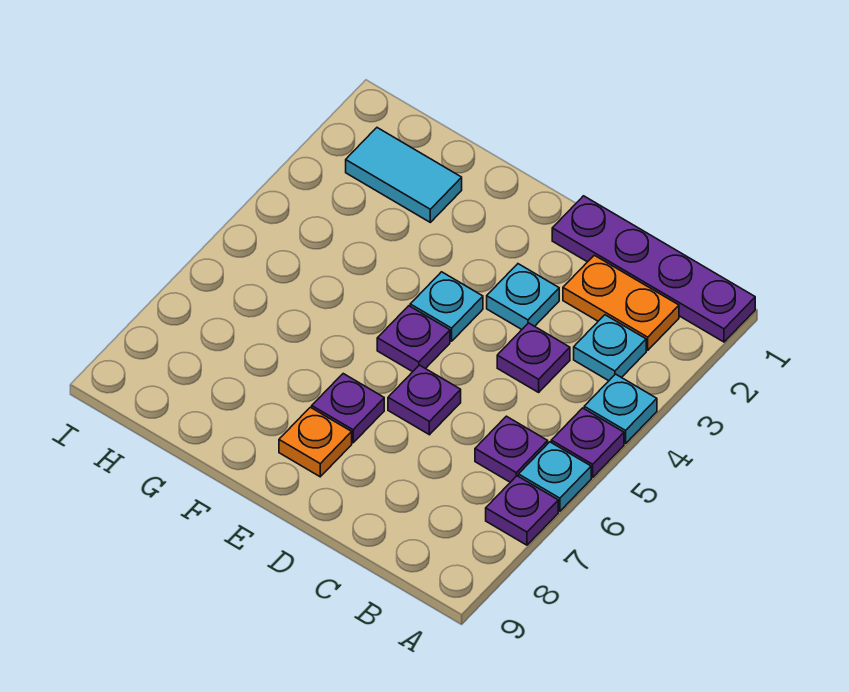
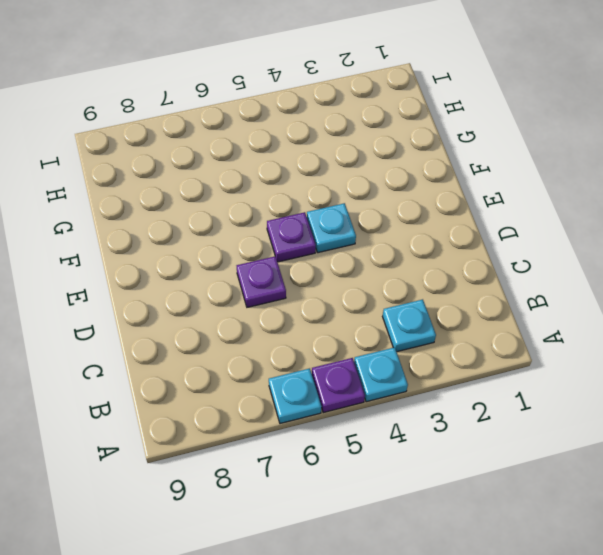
none -> purple 1x4 plate [552,196,755,342]
none -> purple 1x1 plate [486,476,558,545]
none -> orange 1x2 plate [563,255,679,350]

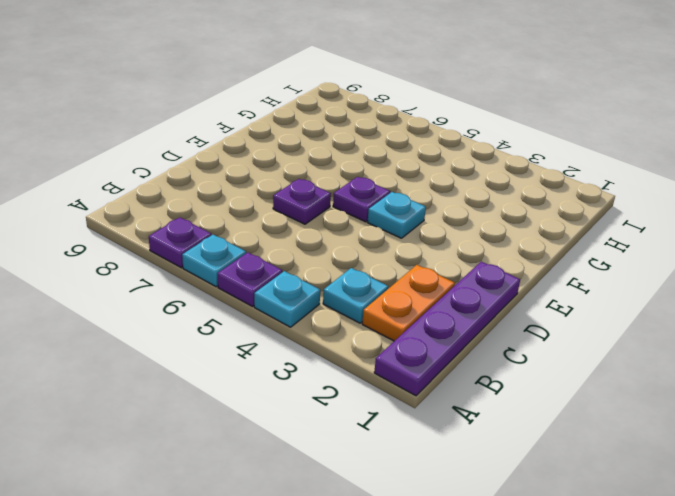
none -> purple 1x1 plate [475,416,548,482]
none -> purple 1x1 plate [497,323,570,392]
none -> cyan 1x1 plate [487,264,559,329]

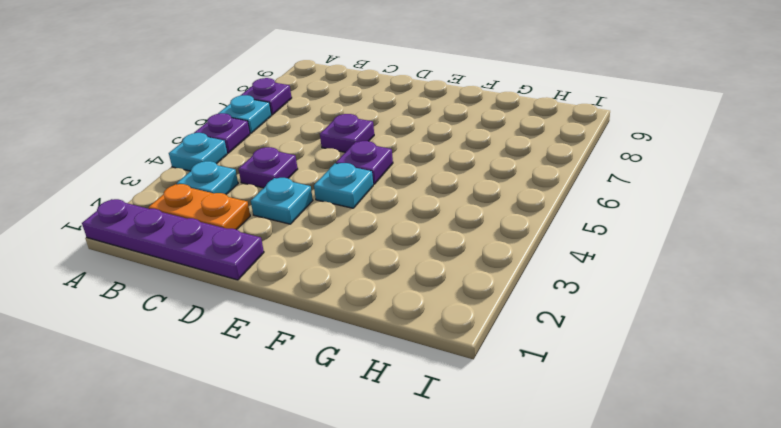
none -> purple 1x1 plate [475,416,548,482]
none -> purple 1x1 plate [312,374,384,443]
none -> orange 1x1 plate [279,407,352,477]

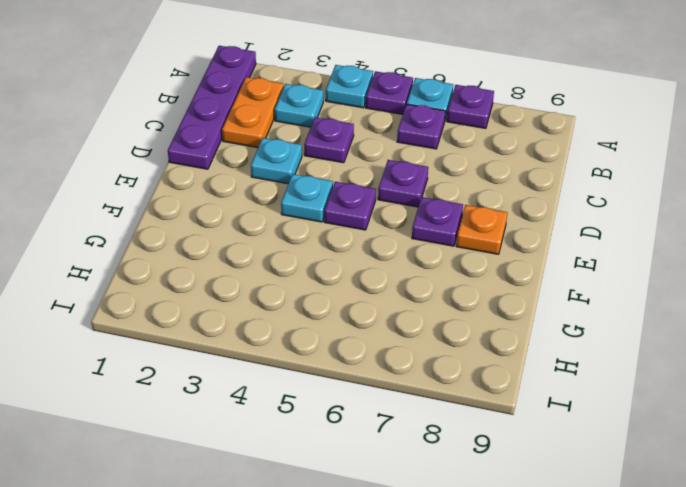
none -> cyan 1x2 tile [346,128,462,222]

